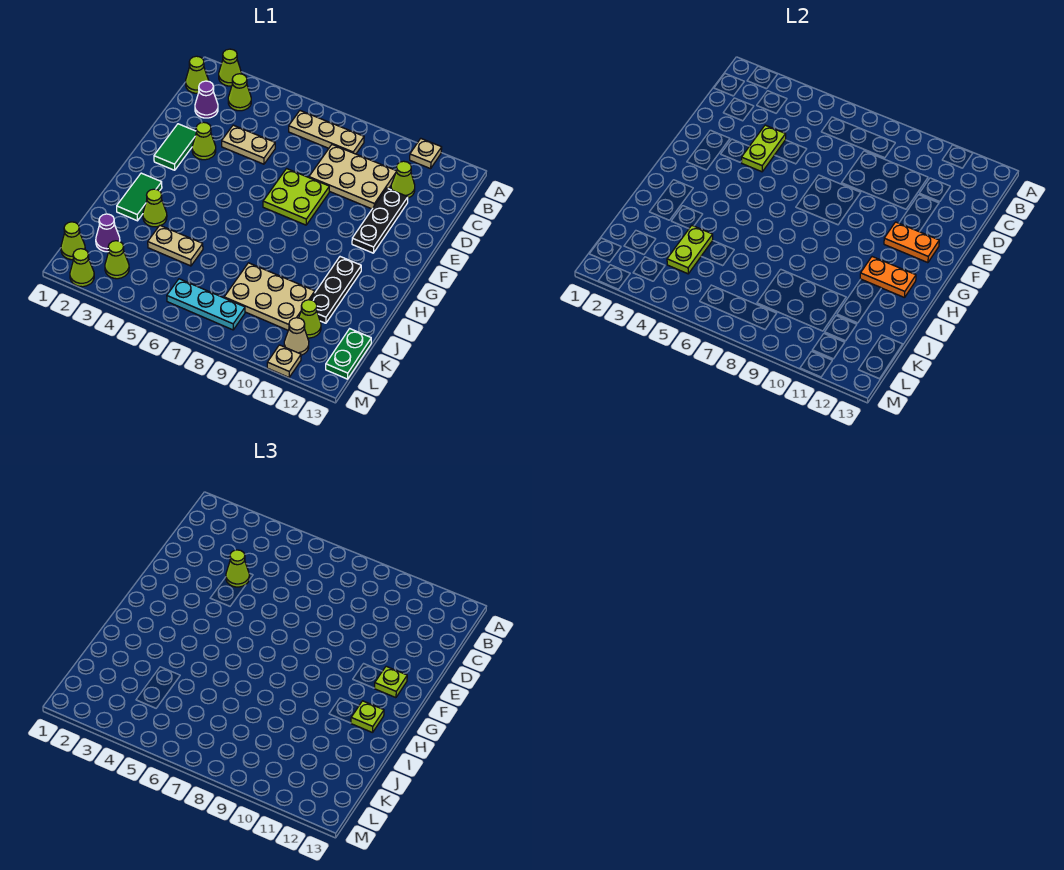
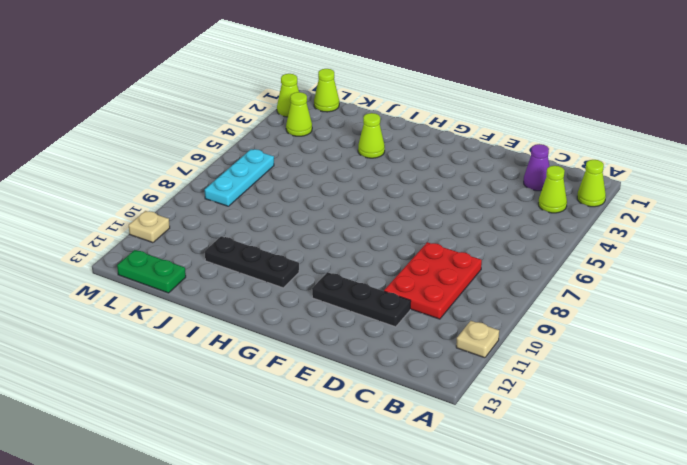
red 2x3 plate [384,242,482,319] -> tan 2x3 plate [309,145,396,209]
none -> lime 1x1 cone [186,56,209,93]
none -> tan 1x3 plate [289,111,364,154]
none -> lime 1x1 cone [391,161,415,198]
none -> tan 1x2 plate [222,125,275,164]

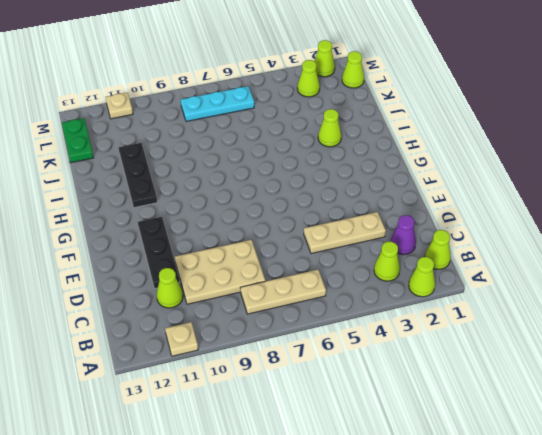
tan 1x3 plate [304,212,386,254] -> tan 1x2 plate [222,125,275,164]
none -> green 1x2 tile [154,124,196,170]
none -> lime 1x1 cone [192,122,216,160]
none -> lime 2x2 plate [263,169,329,225]
none -> green 1x2 tile [117,173,162,221]

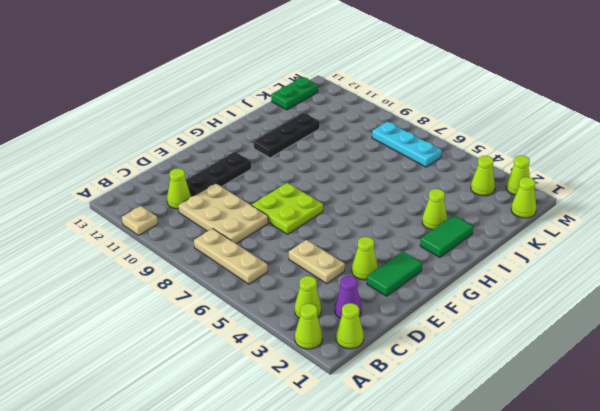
none -> tan 1x2 plate [148,226,203,266]
none -> tan 2x3 plate [224,263,315,330]
none -> purple 1x1 cone [96,214,120,252]
none -> lime 1x1 cone [299,300,321,338]

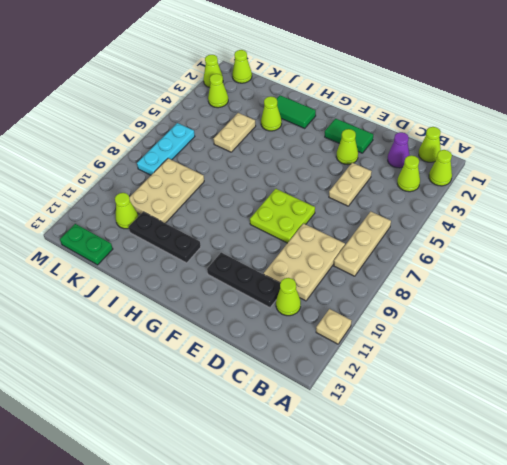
none -> purple 1x1 cone [96,214,120,252]
none -> tan 1x1 cone [284,318,309,355]
none -> tan 1x1 plate [267,345,301,377]
none -> lime 1x2 plate [742,125,786,172]

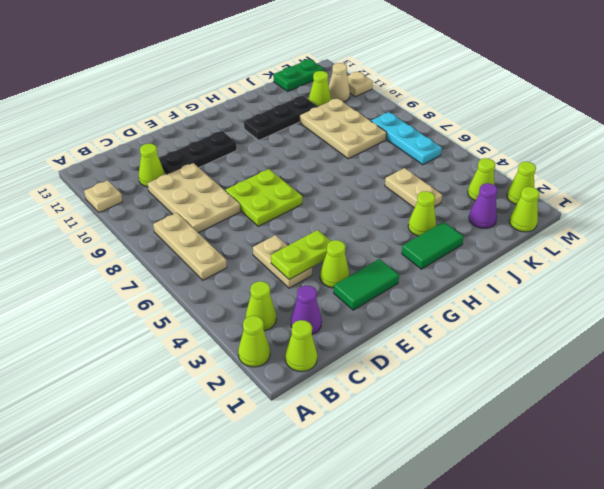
none -> orange 1x2 plate [884,222,939,263]
none -> orange 1x2 plate [860,257,916,298]
none -> lime 1x2 plate [667,226,713,274]
none -> lime 1x1 cone [226,550,249,587]

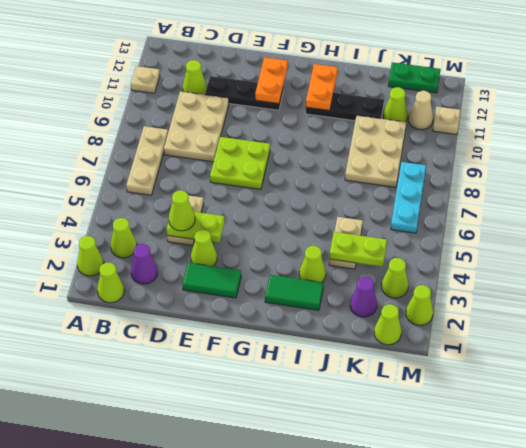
none -> lime 1x1 plate [375,666,407,698]
none -> lime 1x1 plate [351,701,384,733]

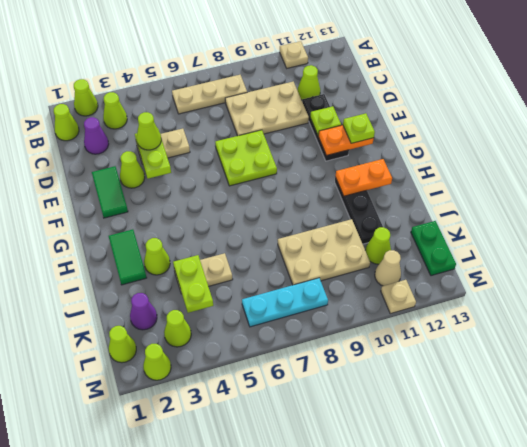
lime 1x1 plate [310,106,341,136] -> lime 1x1 plate moved to [351,701,384,733]

